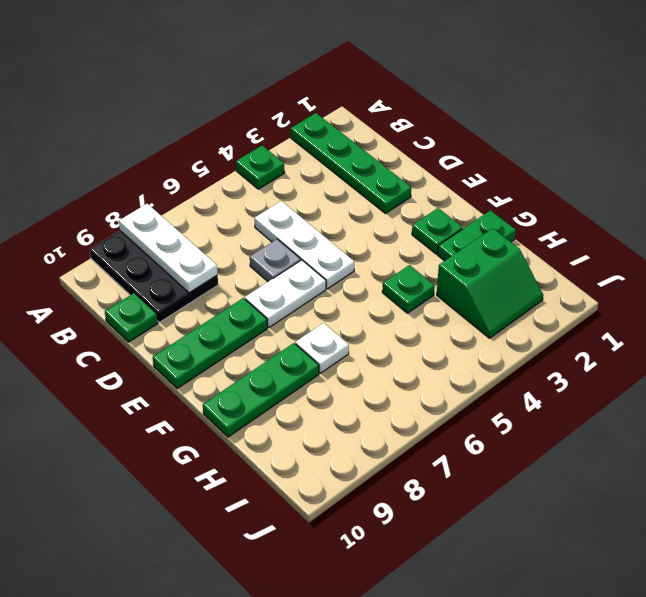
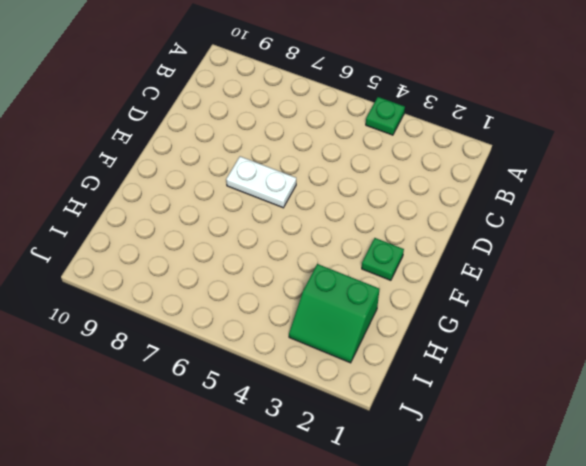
none -> green 1x4 plate [291,113,411,213]
none -> black 2x3 plate [90,231,218,322]
none -> white 1x3 plate [254,201,354,289]

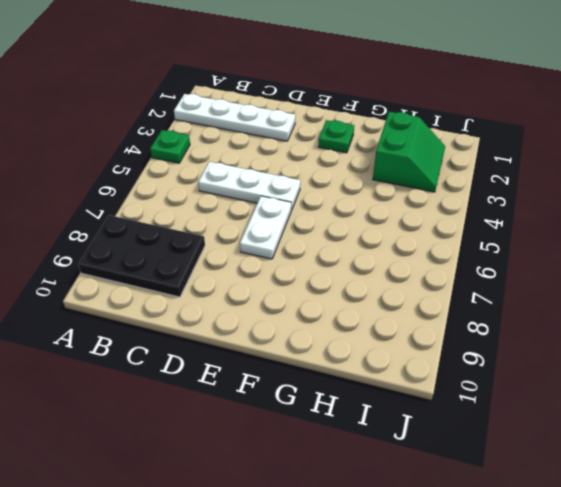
white 1x4 plate [174,94,295,141] -> green 1x4 plate [291,113,411,213]
none -> green 1x1 plate [105,293,158,342]
none -> grey 1x1 plate [250,239,301,282]
none -> green 1x3 plate [153,298,267,389]

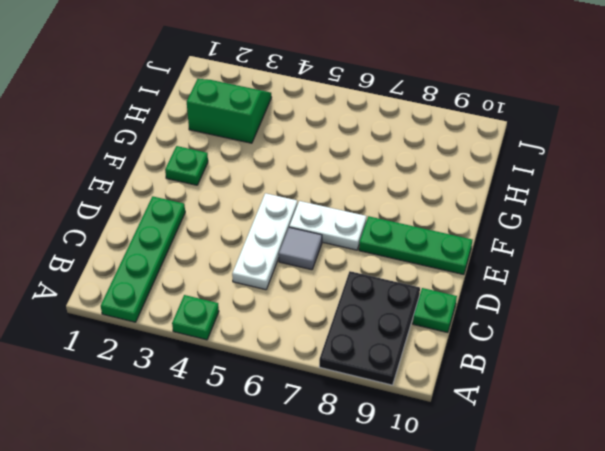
grey 1x1 tile [279,227,322,270] -> grey 1x1 plate [250,239,301,282]
none -> green 1x2 plate [438,211,516,261]
none -> green 1x1 plate [382,265,435,313]
none -> white 1x1 plate [295,323,349,373]

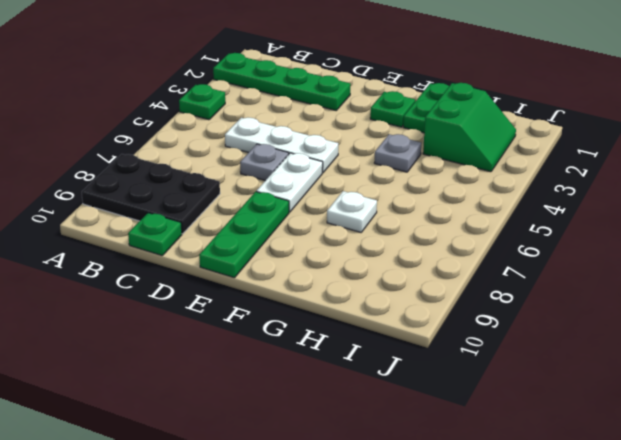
grey 1x1 plate [374,134,421,172] -> green 1x1 plate [382,265,435,313]
none -> green 1x3 plate [203,343,319,437]
none -> white 1x3 plate [119,204,218,293]

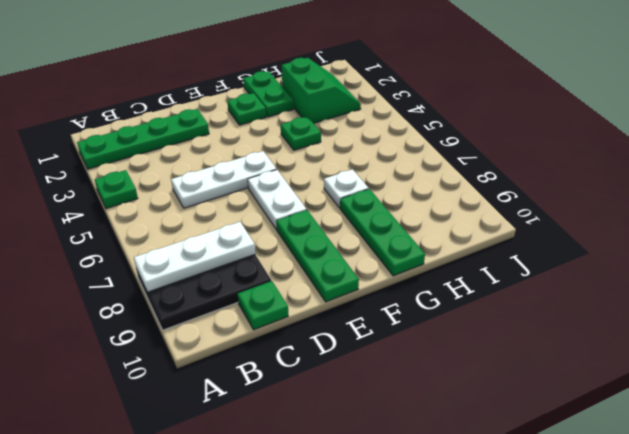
none -> grey 1x1 plate [250,239,301,282]

